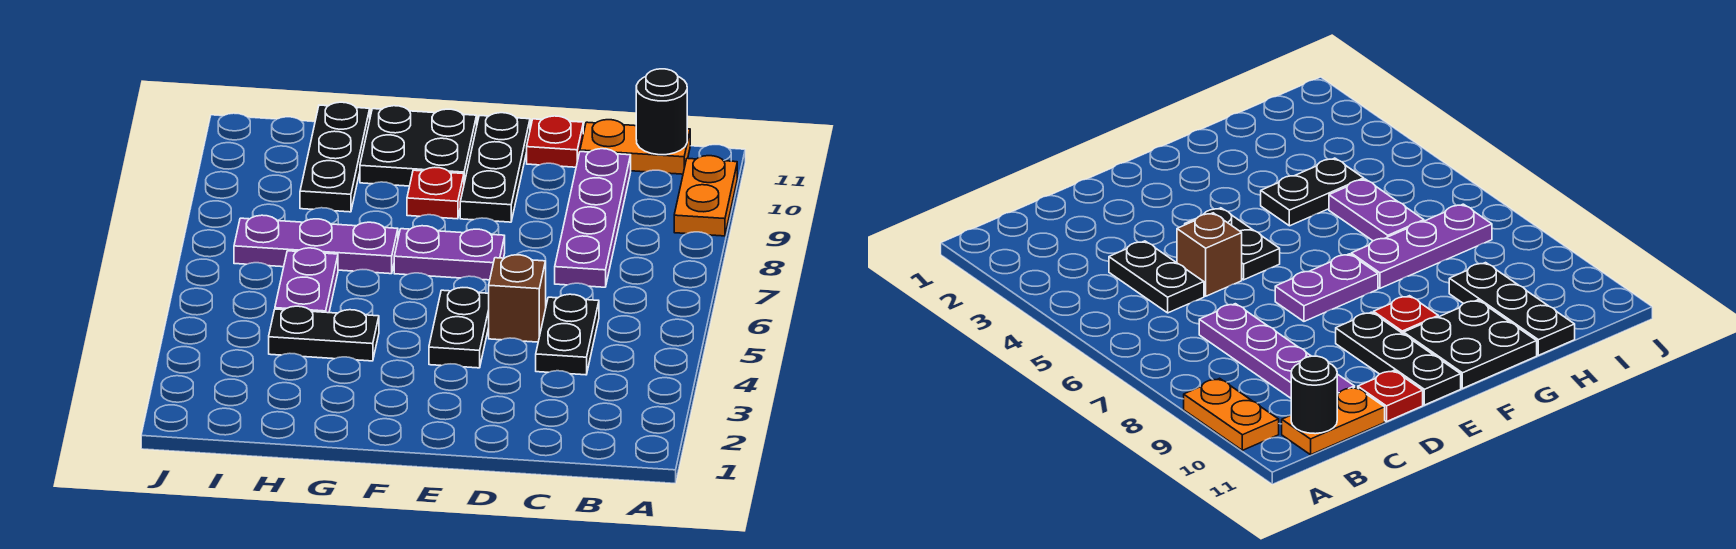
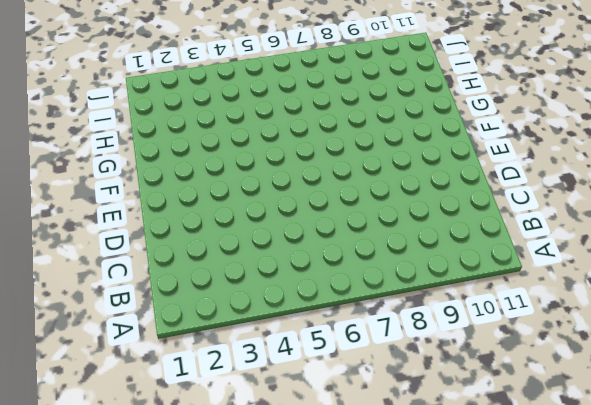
none -> orange 1x2 plate [674,156,737,236]
none -> orange 1x2 plate [580,120,690,174]
none -> black 1x2 plate [536,294,599,375]

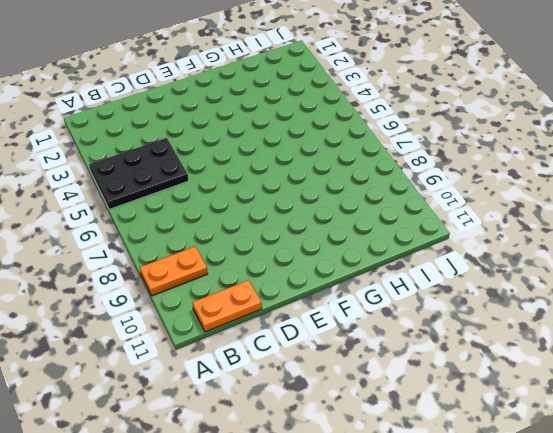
black 2x3 plate [89,138,188,209] -> black 1x2 plate [536,294,599,375]
orange 1x2 plate [140,247,208,296] -> orange 1x2 plate turned to [674,156,737,236]
none -> purple 1x4 plate [555,149,631,287]
none -> brown 1x1 brick [489,255,546,342]
none -> red 1x1 plate [527,116,583,167]

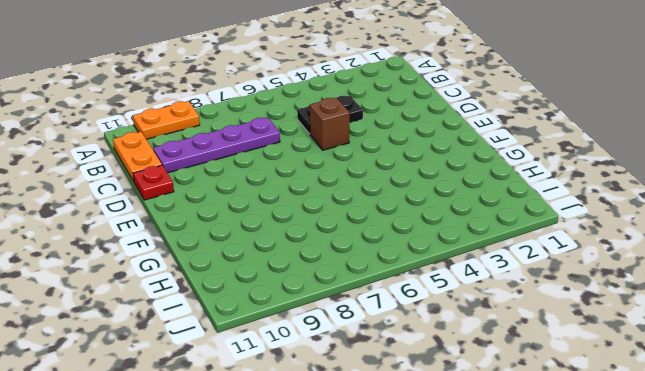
none -> black 1x2 plate [429,288,489,368]
none -> purple 1x2 plate [394,226,505,280]
none -> black 1x3 plate [460,113,530,222]

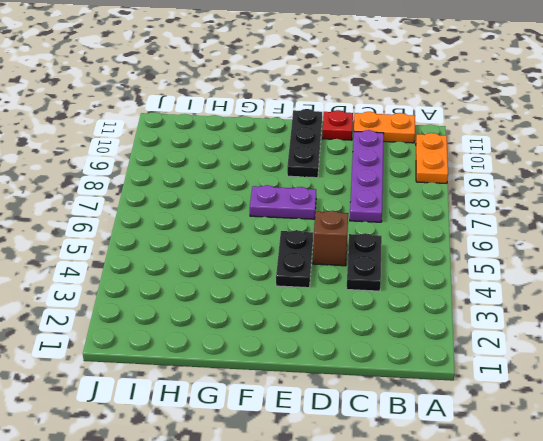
none -> red 1x1 plate [407,167,464,219]
none -> black 2x2 plate [360,106,477,186]
none -> black 1x2 plate [269,306,379,361]

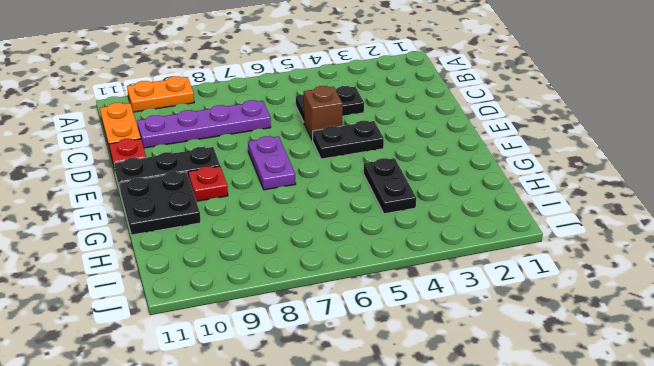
none -> purple 1x3 plate [234,215,398,274]
none -> purple 1x2 plate [275,248,338,313]
none -> black 1x3 plate [300,102,370,212]

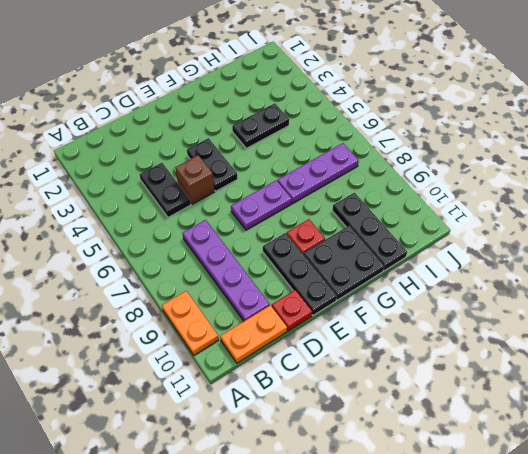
none -> purple 1x2 plate [275,248,338,313]
none -> black 1x1 round brick [636,69,687,155]

